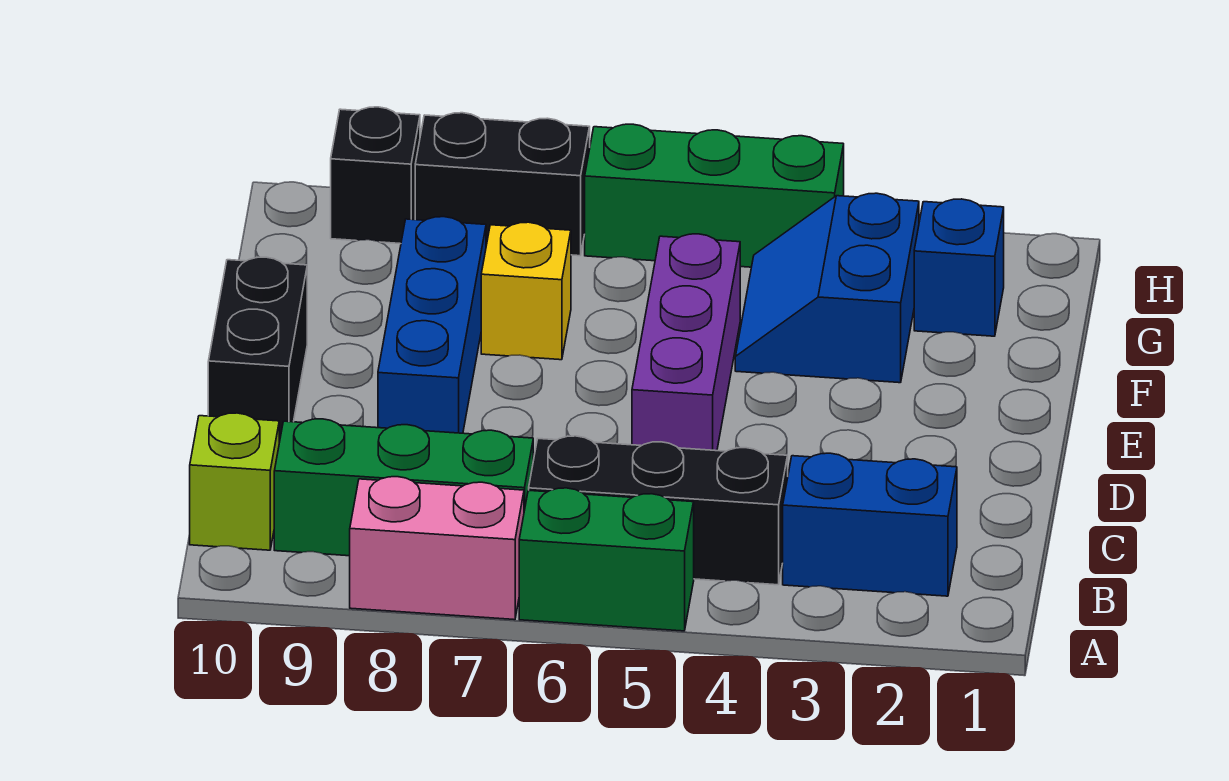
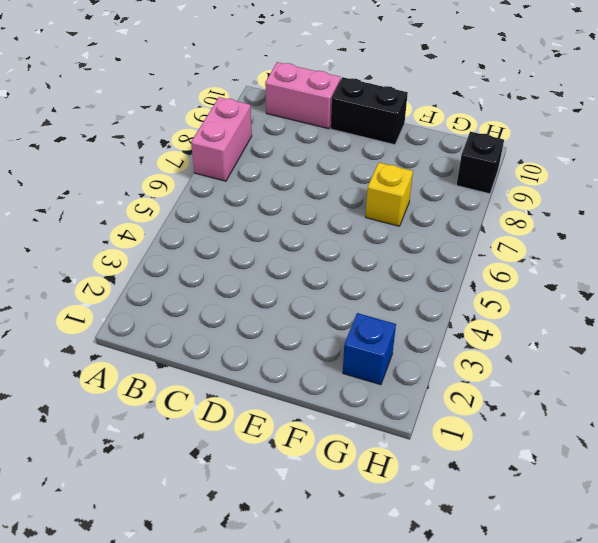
pink 1x2 brick [265,62,341,129] -> lime 1x1 brick [190,413,279,550]
none -> green 1x2 brick [519,488,694,631]
none -> blue 1x2 brick [783,453,957,596]
none -> black 1x3 brick [529,436,788,585]

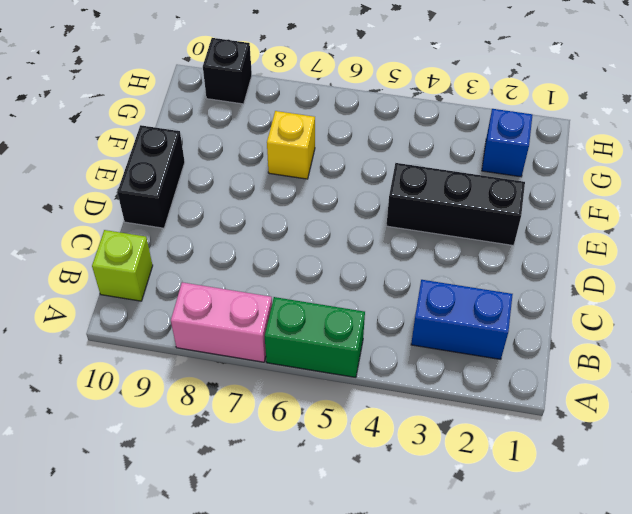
black 1x3 brick [387,163,525,246] -> black 1x3 brick moved to [529,436,788,585]
none -> green 1x3 brick [274,419,533,556]
none -> purple 1x3 brick [632,234,740,451]
none -> blue 1x3 brick [378,217,486,433]

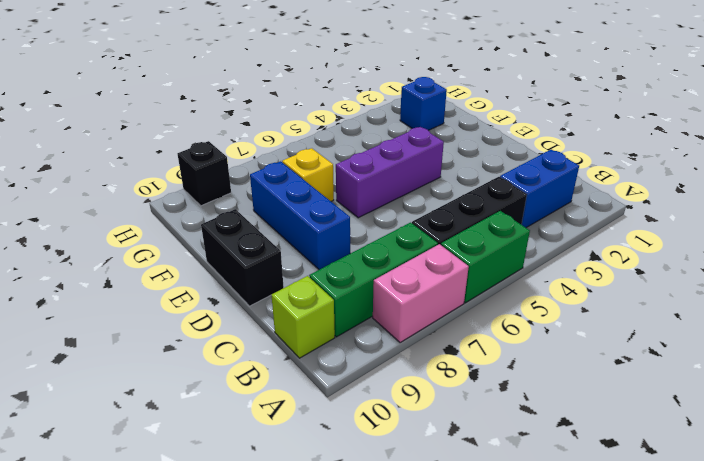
purple 1x3 brick [336,127,444,218] -> purple 1x3 brick turned to [632,234,740,451]
none -> blue 2x2 slope [735,193,919,383]
none -> green 1x3 brick [585,124,844,267]
none -> black 1x2 brick [415,113,590,256]

